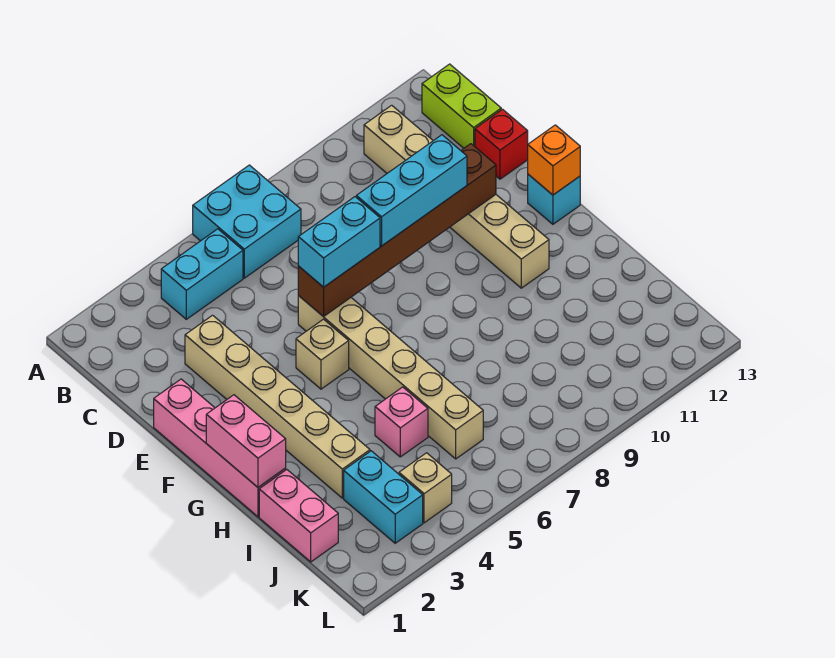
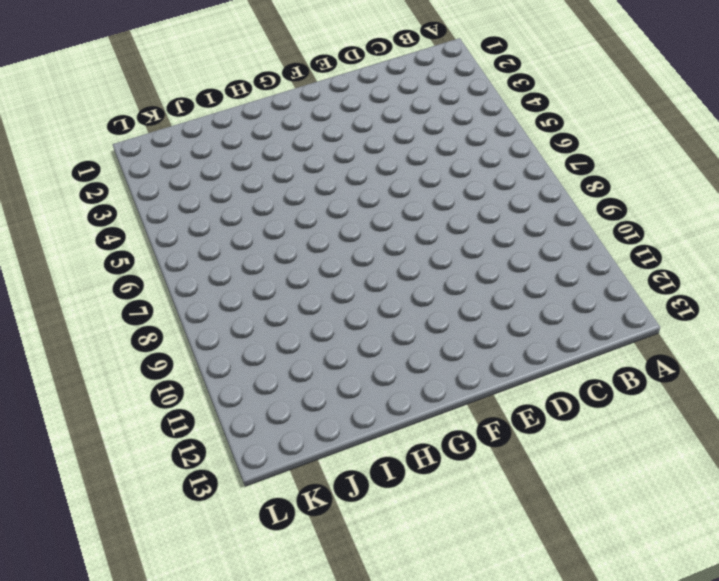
none -> cyan 2x2 brick [193,165,301,278]
none -> cyan 1x2 brick [161,229,243,319]
none -> tan 1x6 brick [364,105,549,288]

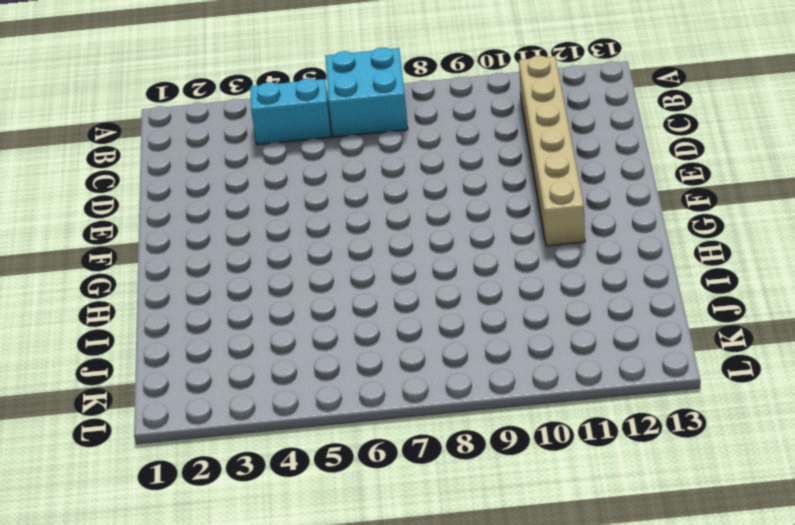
none -> lime 1x2 brick [422,64,501,148]
none -> tan 1x6 brick [185,315,370,498]
none -> red 1x1 brick [475,109,528,179]

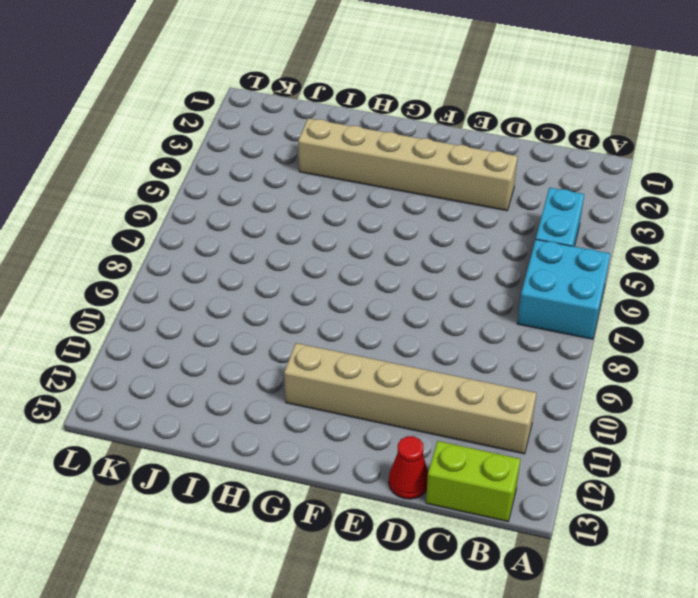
red 1x1 cone [389,436,428,499] -> red 1x1 brick [475,109,528,179]
none -> pink 1x4 brick [154,379,286,517]
none -> tan 1x6 brick [298,296,483,459]
none -> tan 1x1 brick [296,319,349,389]

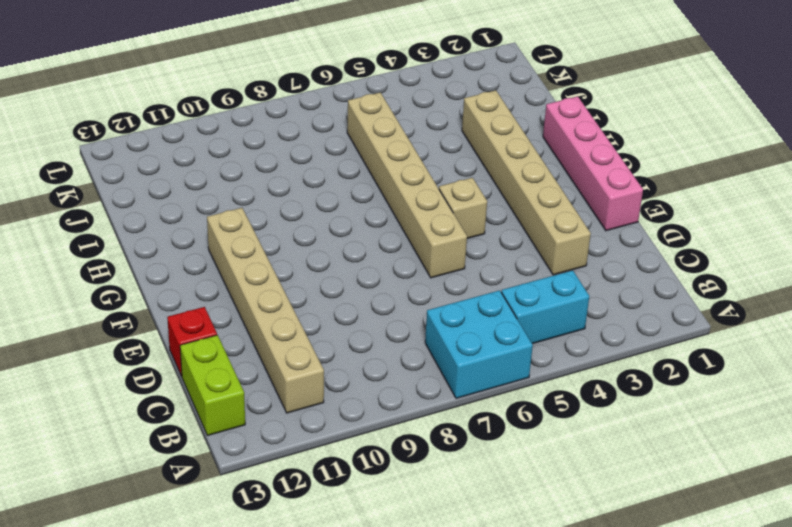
none -> cyan 1x1 brick [528,174,580,224]
none -> pink 1x2 brick [259,470,338,562]
none -> pink 1x1 brick [375,387,428,457]

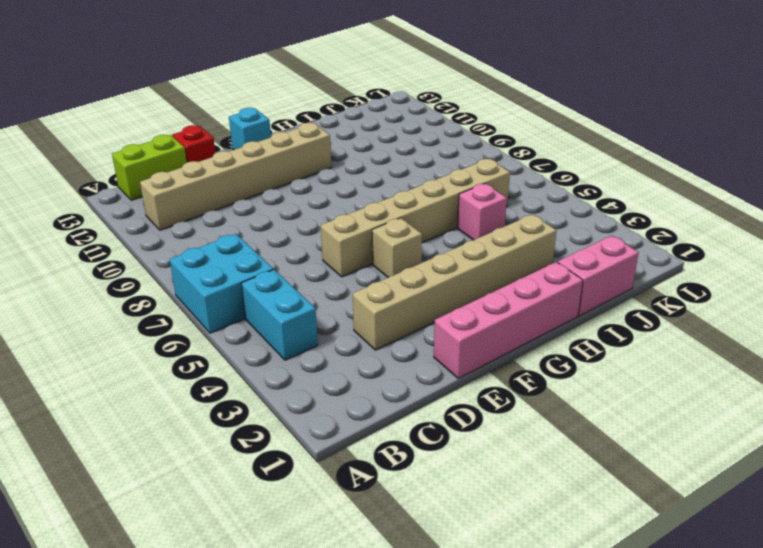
none -> cyan 1x2 brick [344,451,423,543]
none -> tan 1x1 brick [399,453,452,523]
none -> brown 1x6 brick [298,144,496,317]

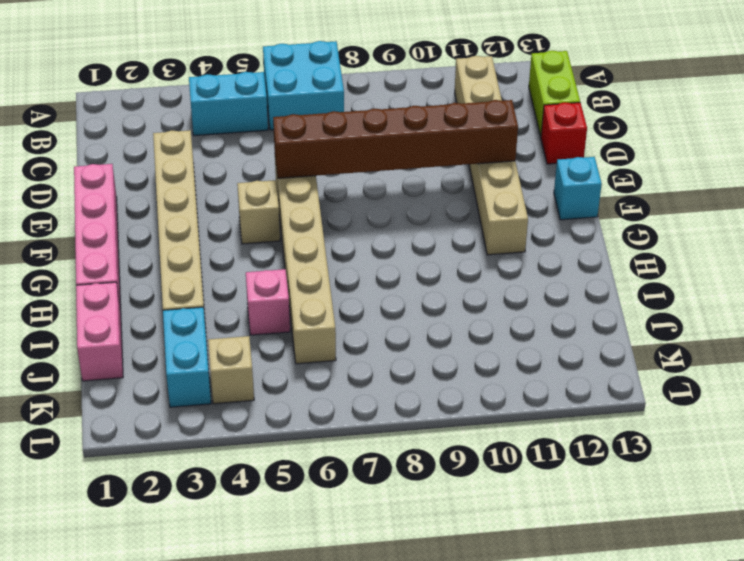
none -> orange 1x1 brick [528,125,580,195]
none -> pink 1x2 brick [206,395,286,487]
none -> cyan 1x2 brick [298,197,380,287]

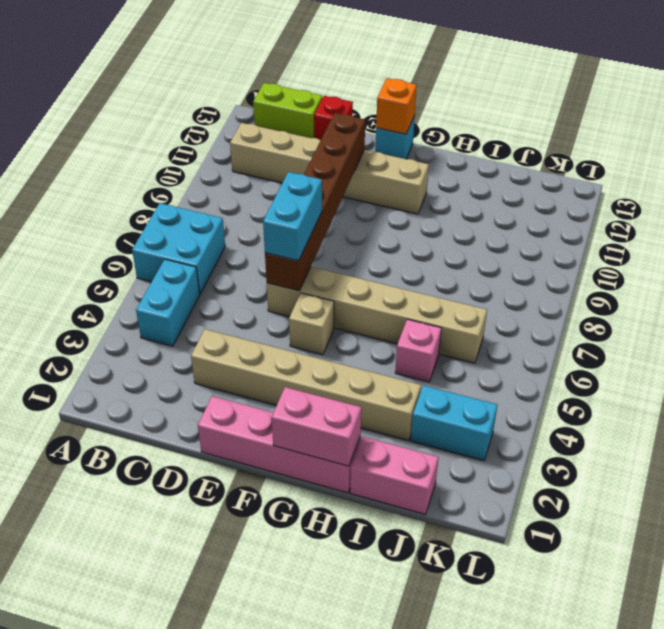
none -> tan 1x1 brick [399,453,452,523]
none -> cyan 1x3 brick [356,135,467,246]

